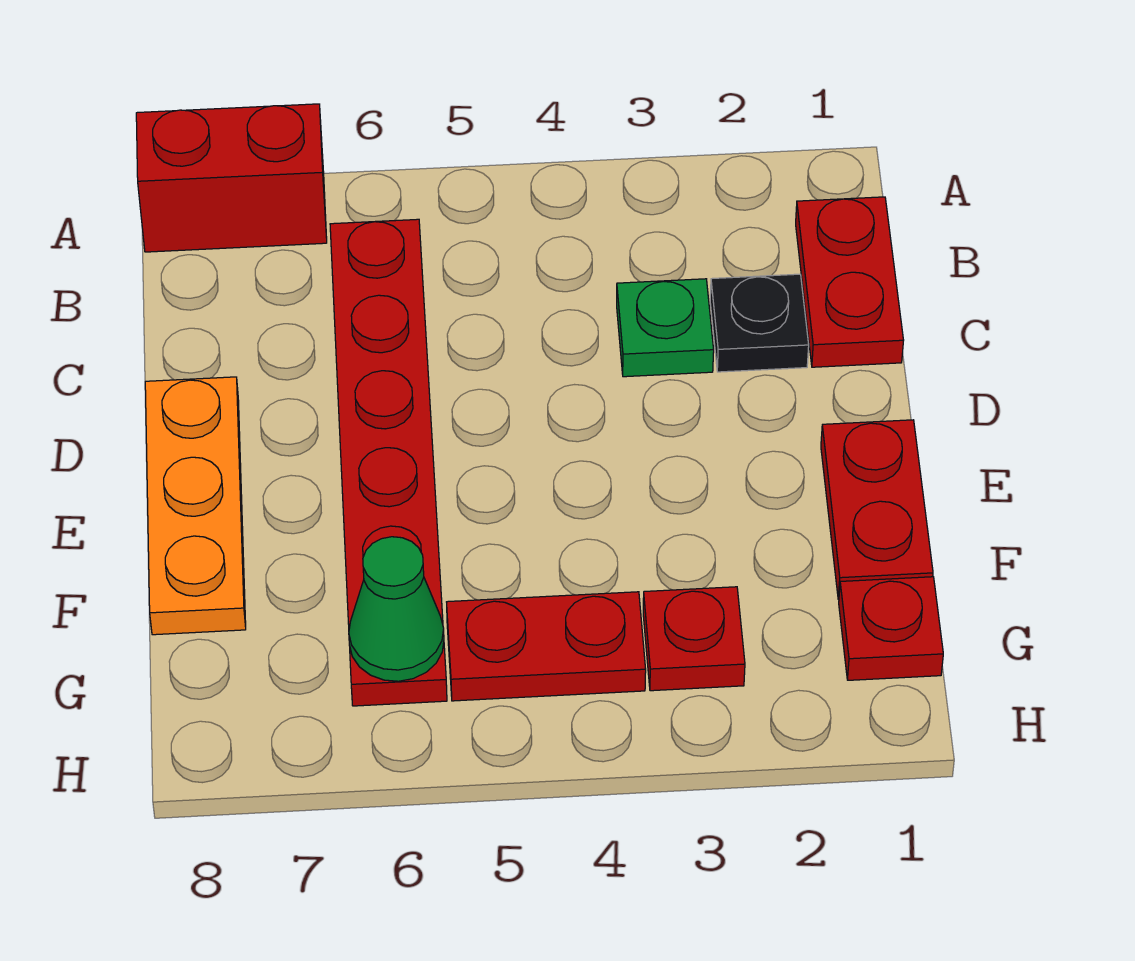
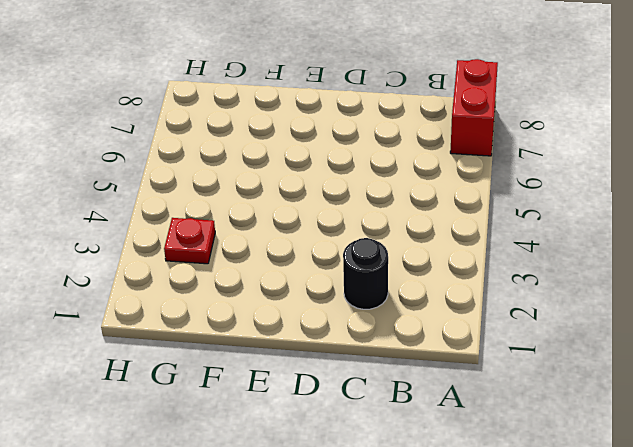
black 1x1 round brick [343,238,388,309] -> black 1x1 plate [710,274,809,372]
none -> red 1x2 plate [796,197,904,367]
none -> red 1x6 plate [330,219,447,706]

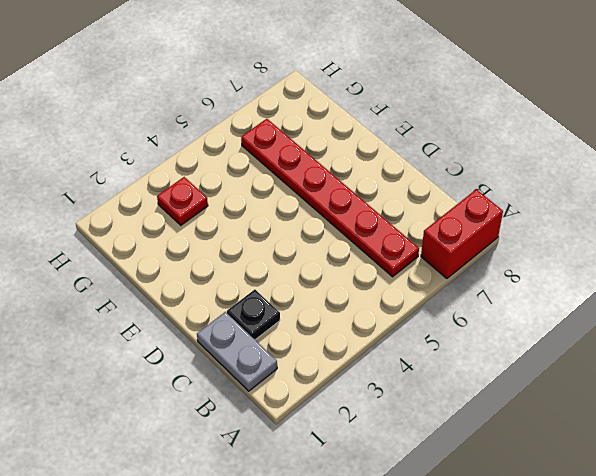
grey 1x2 plate [197,312,277,391] -> red 1x2 plate [796,197,904,367]
none -> green 1x1 plate [617,279,714,377]
none -> orange 1x3 plate [145,377,246,635]

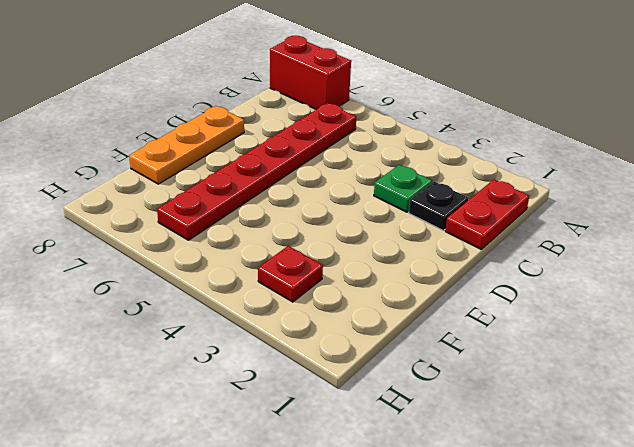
none -> red 1x2 plate [821,420,933,600]
none -> red 1x1 plate [839,577,943,680]

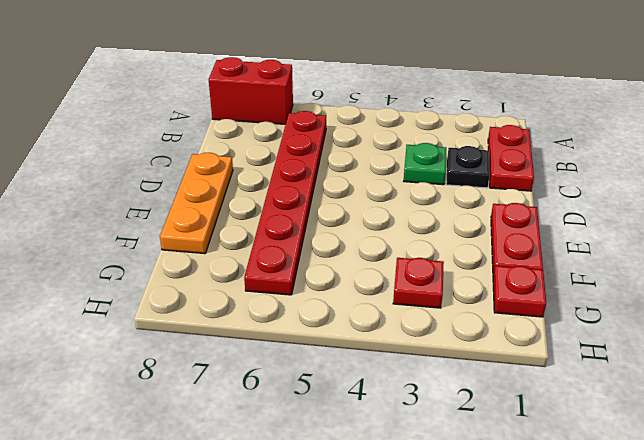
none -> red 1x2 plate [447,592,646,701]
none -> green 1x1 cone [349,537,444,681]

